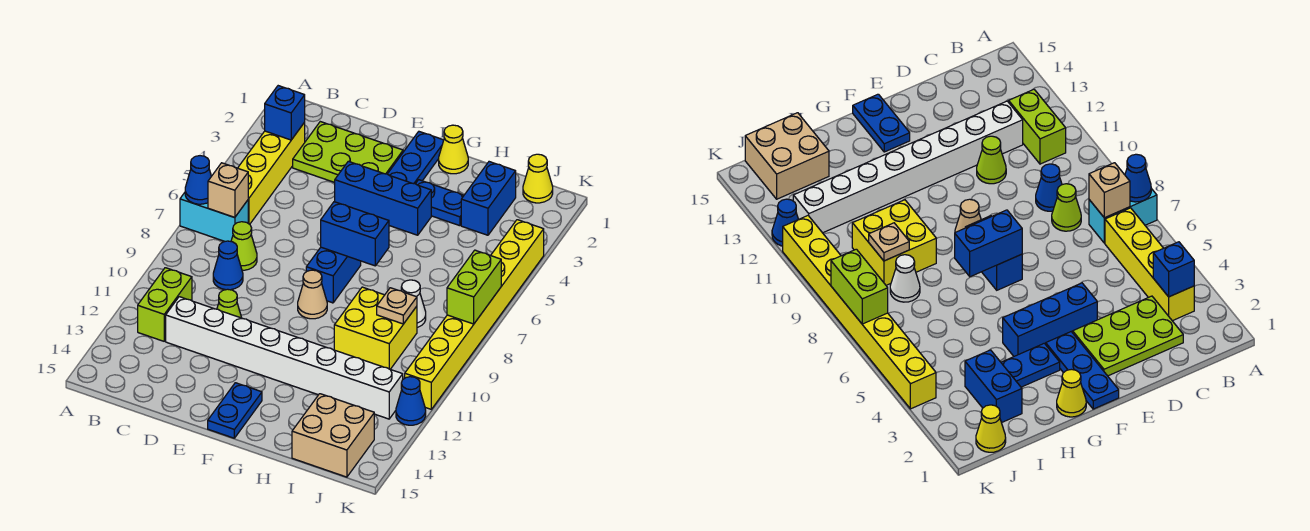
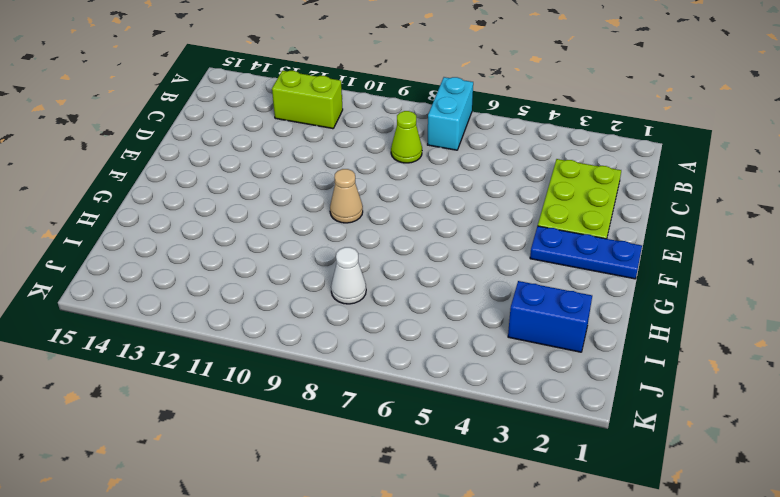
none -> yellow 1x4 brick [238,122,305,224]
none -> blue 1x1 cone [213,241,243,290]
none -> white 1x8 brick [166,297,403,419]

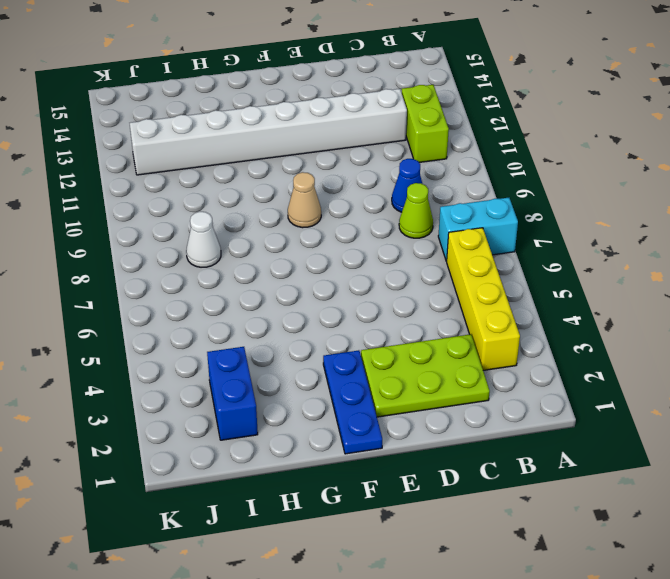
none -> lime 1x1 cone [217,289,242,318]
none -> blue 1x3 brick [335,161,431,235]
none -> blue 1x2 brick [306,247,361,303]

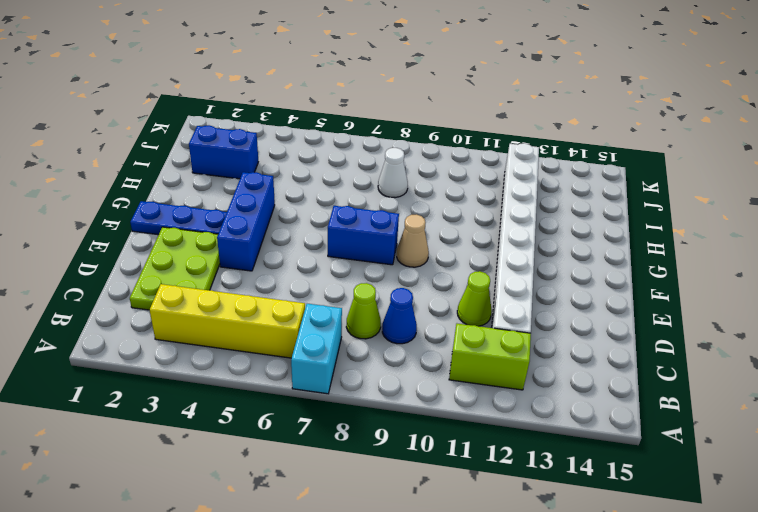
none -> blue 1x2 plate [208,383,262,438]
none -> yellow 1x1 cone [439,125,468,174]
none -> blue 1x2 plate [416,180,464,226]

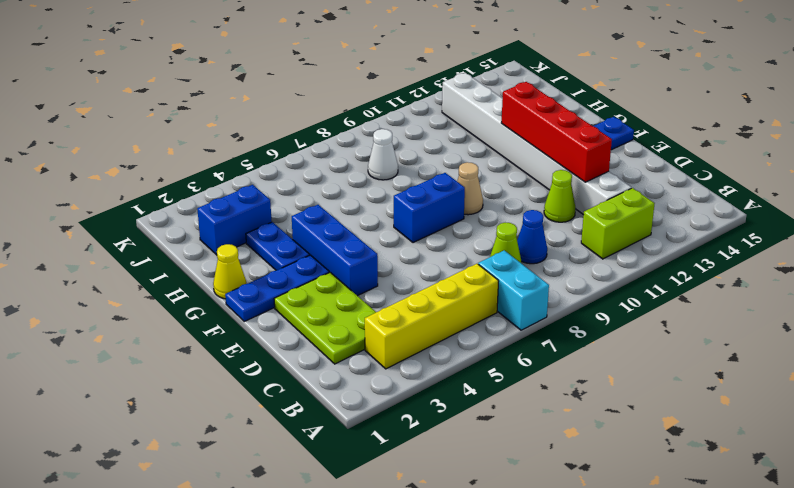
red 1x4 brick [501,82,612,182] -> none
none -> yellow 2x2 brick [334,287,417,369]
none -> tan 2x2 brick [292,394,374,477]
none -> yellow 1x1 cone [523,154,553,203]

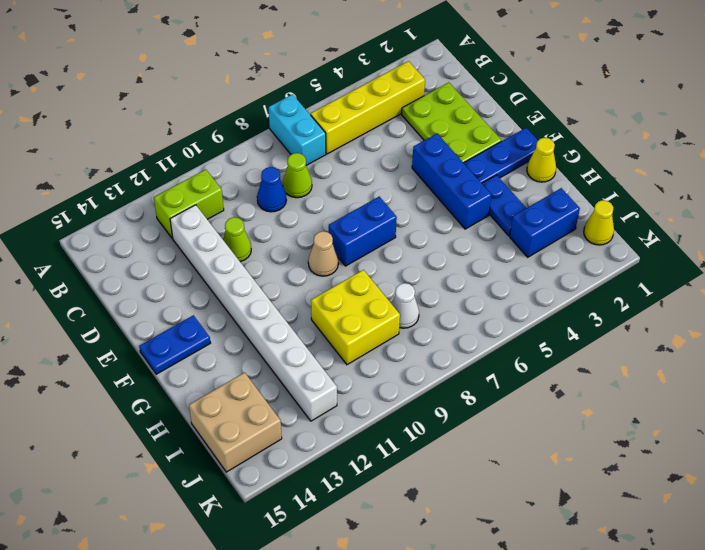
none -> yellow 1x8 brick [405,220,544,409]
none -> blue 1x1 cone [396,377,426,425]
none -> blue 1x1 cone [185,156,211,204]

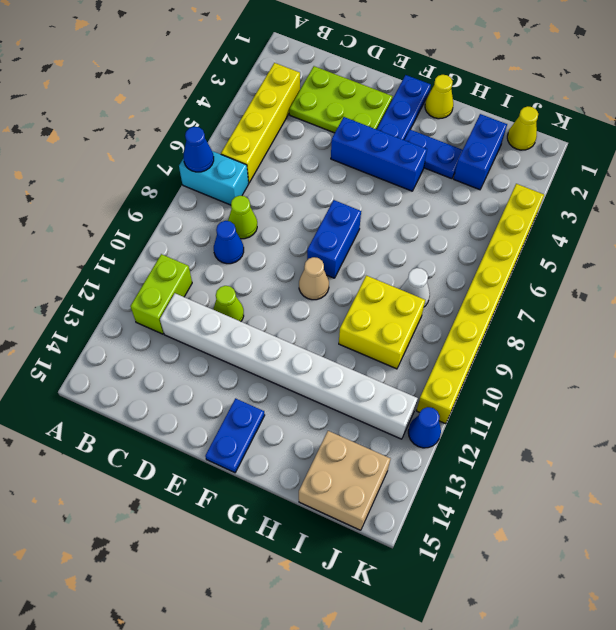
none -> blue 1x1 brick [265,86,305,140]
none -> tan 1x1 brick [208,163,248,218]
none -> blue 1x2 brick [321,202,389,266]

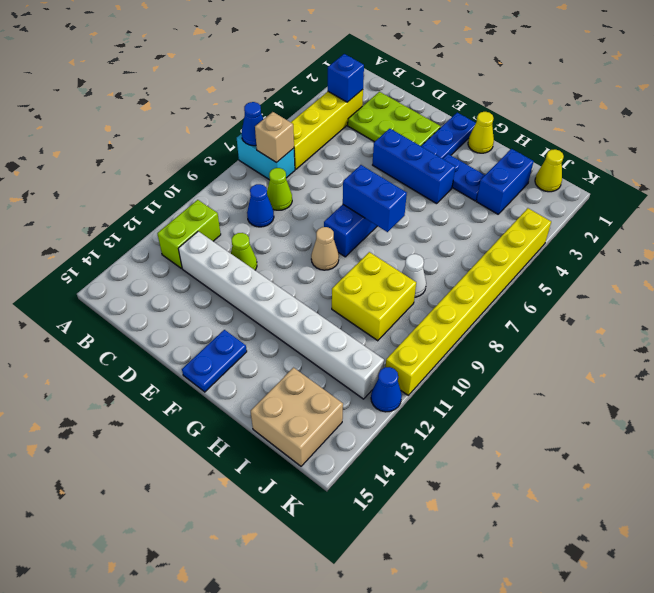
none -> tan 1x1 plate [377,288,417,324]
none -> lime 1x2 brick [447,250,501,324]

